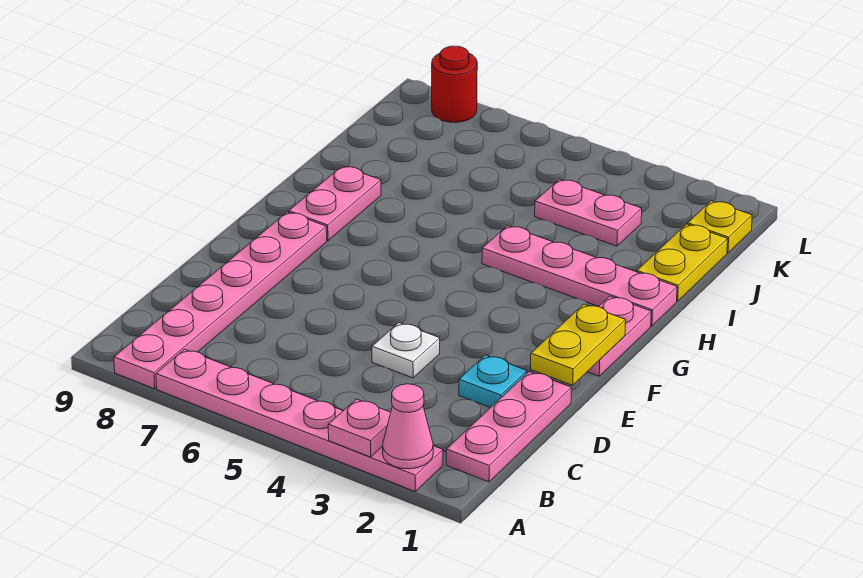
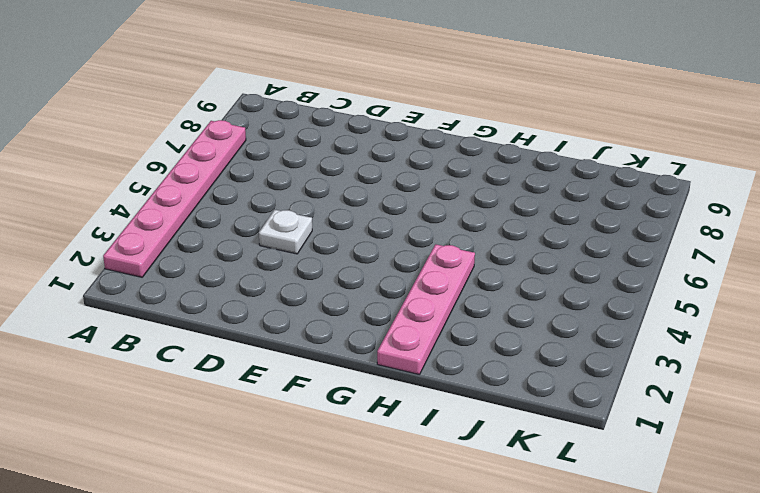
none -> pink 1x6 plate [114,212,327,389]
none -> pink 1x3 plate [446,372,571,482]
none -> cyan 1x1 plate [459,355,527,408]

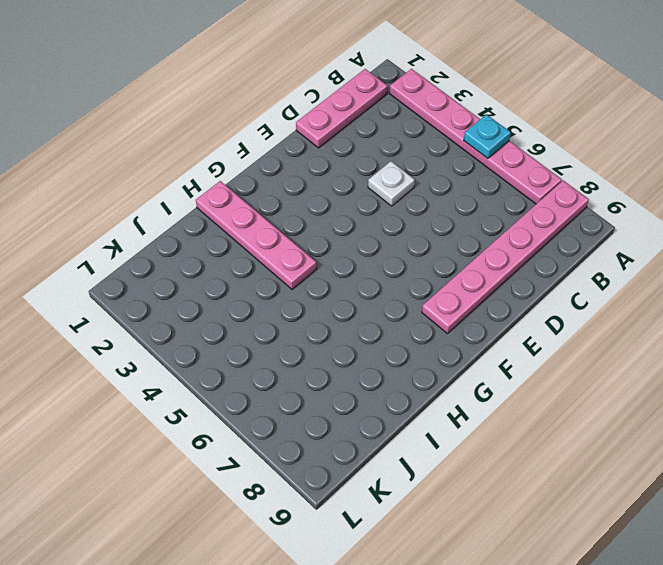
cyan 1x1 plate [464,114,511,158] -> cyan 1x1 plate moved to [459,355,527,408]
none -> pink 1x2 plate [588,296,651,376]
none -> pink 1x2 plate [289,166,381,241]
none -> yellow 1x2 plate [637,224,728,301]

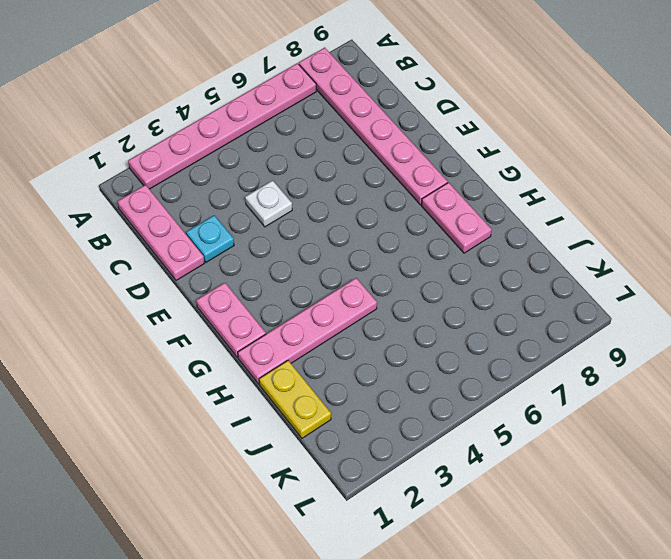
none -> pink 1x2 plate [535,179,642,246]
none -> yellow 1x1 plate [688,201,752,253]
none -> red 1x1 round brick [432,46,477,123]

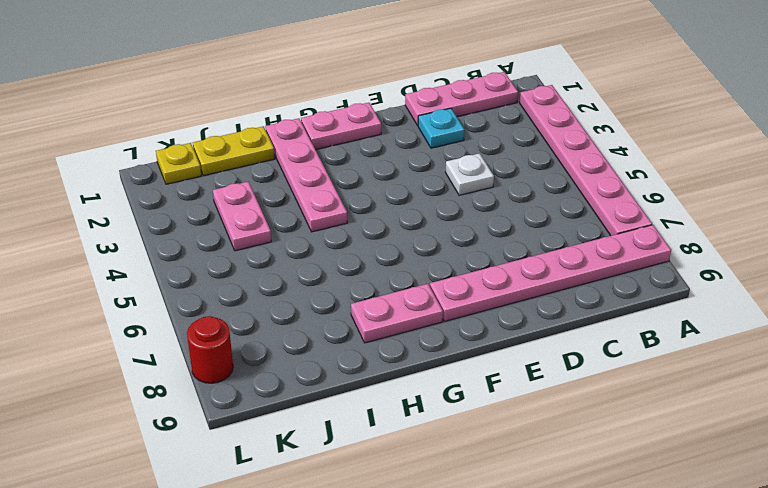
none -> pink 1x1 cone [383,384,433,469]
none -> pink 1x1 plate [328,399,391,457]
none -> yellow 1x2 plate [531,304,626,385]

